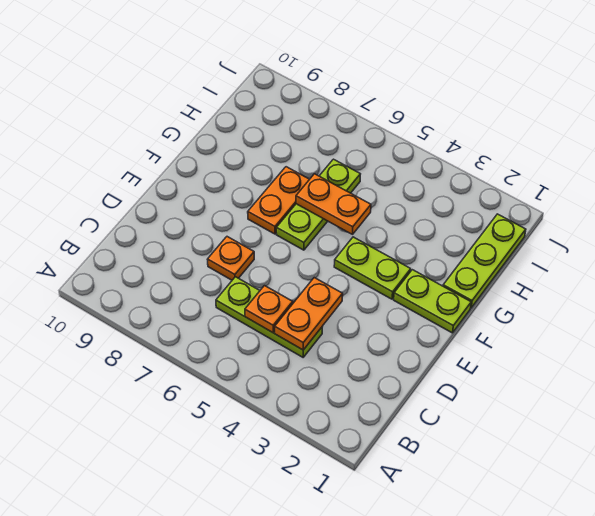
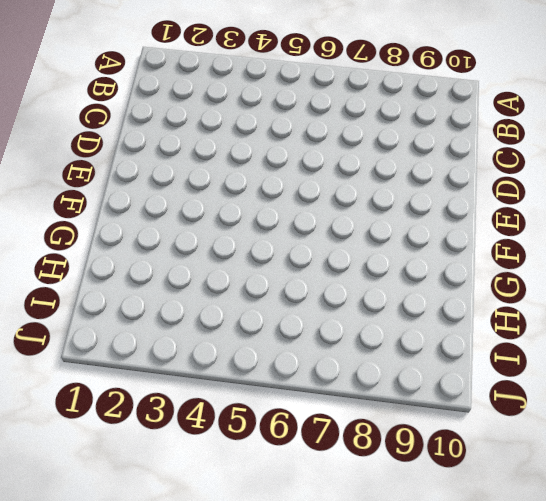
none -> lime 1x3 plate [216,277,322,357]
none -> orange 1x1 plate [207,237,254,280]

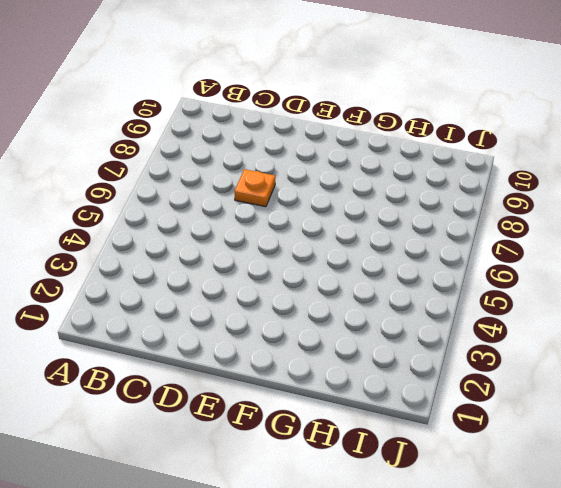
none -> lime 1x3 plate [216,277,322,357]
none -> lime 1x2 plate [394,270,471,333]

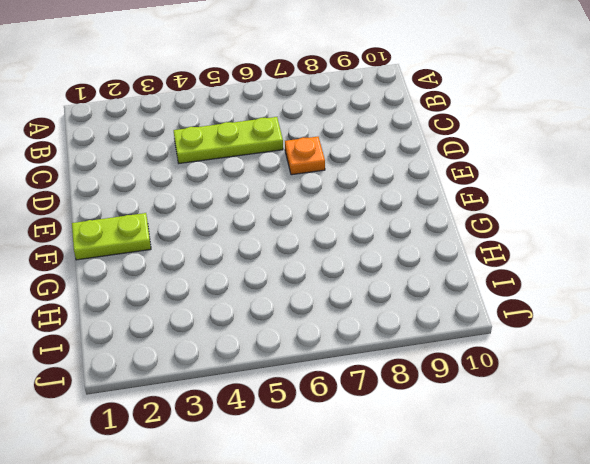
none -> lime 1x2 plate [334,237,411,299]
none -> lime 1x3 plate [276,159,360,250]

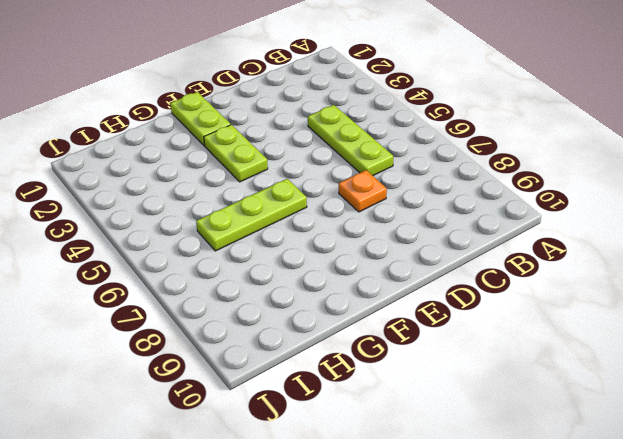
none -> orange 1x2 plate [248,167,310,234]
none -> lime 1x3 plate [443,214,526,308]

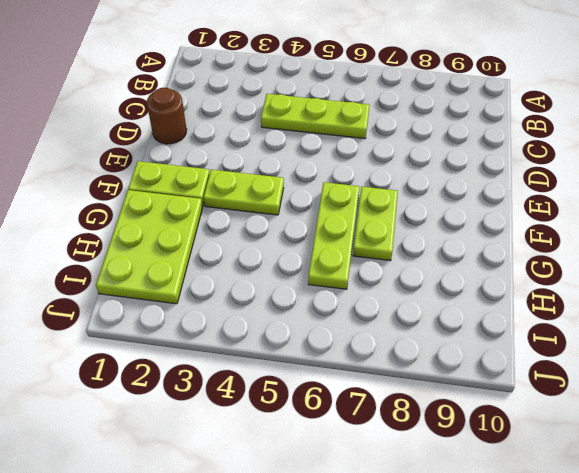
brown 1x1 round brick [147,88,187,144] -> none
lime 1x2 plate [353,187,398,261] -> orange 1x2 plate [248,167,310,234]
lime 2x3 plate [96,190,203,304] -> lime 1x3 plate [443,214,526,308]
none -> orange 1x1 plate [207,237,254,280]
none -> orange 1x2 plate [275,278,343,350]

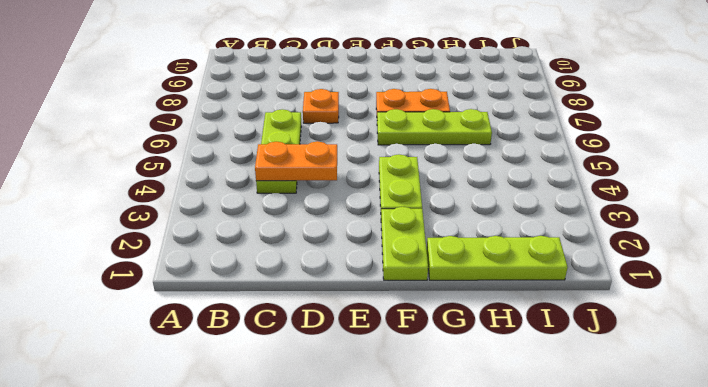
none -> orange 1x1 plate [245,286,293,333]
none -> orange 1x2 plate [296,174,371,234]

